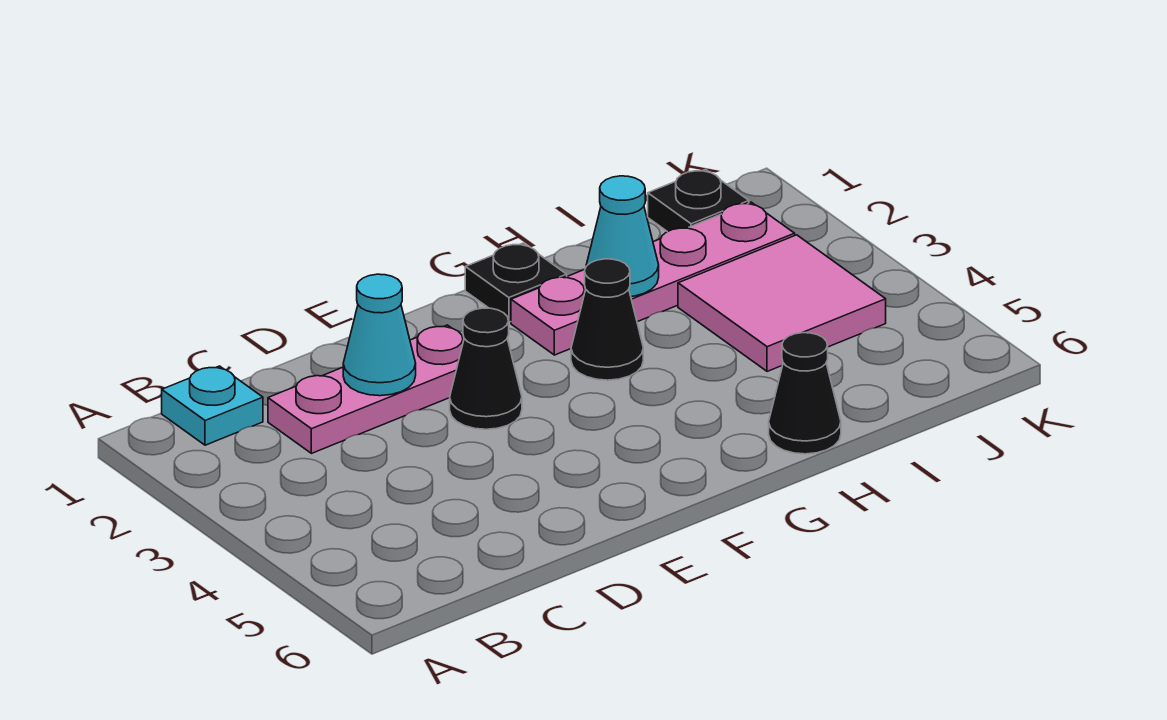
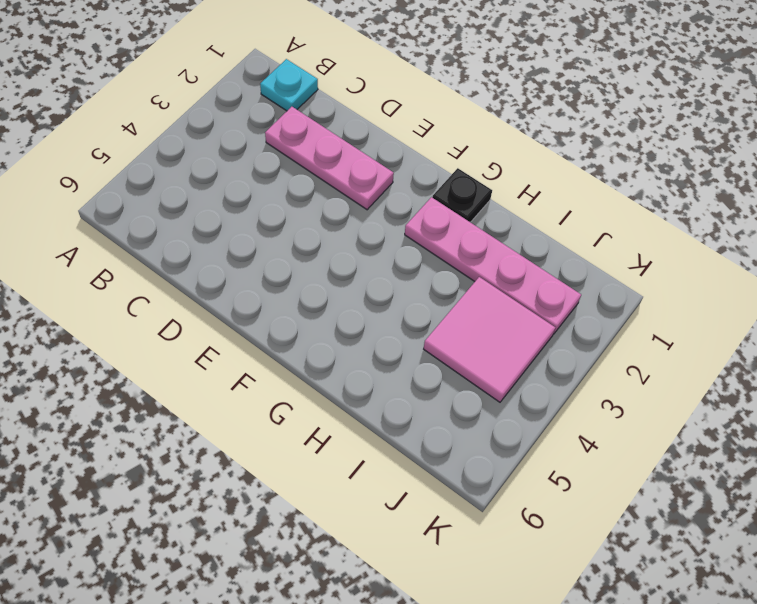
none -> black 1x1 cone [450,308,522,429]
none -> black 1x1 cone [571,259,643,380]

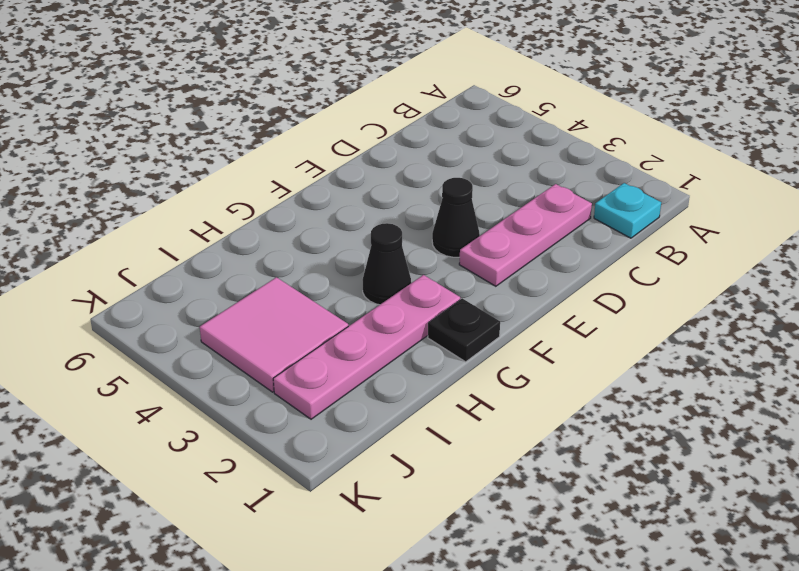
none -> black 1x1 cone [769,333,841,454]
none -> black 1x1 plate [648,169,749,232]

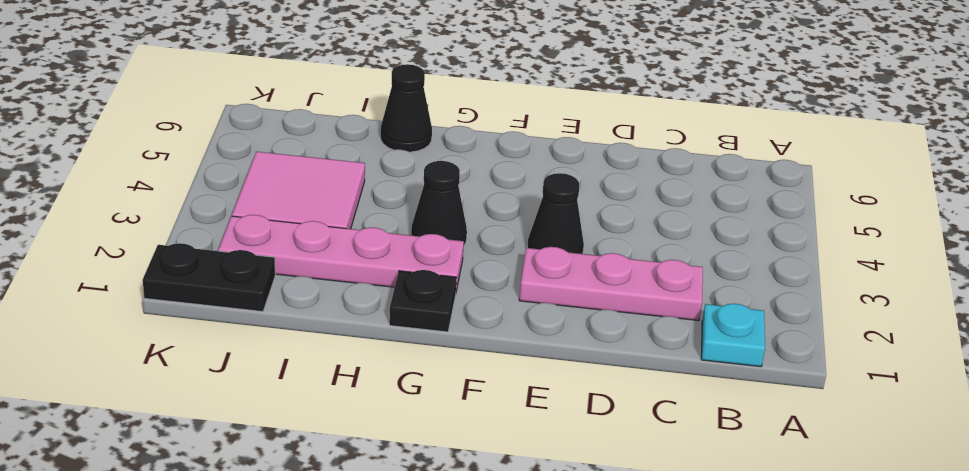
black 1x2 plate [143,243,275,312] -> black 1x1 plate [648,169,749,232]
none -> cyan 1x1 cone [343,274,416,396]
none -> cyan 1x1 cone [586,176,659,296]

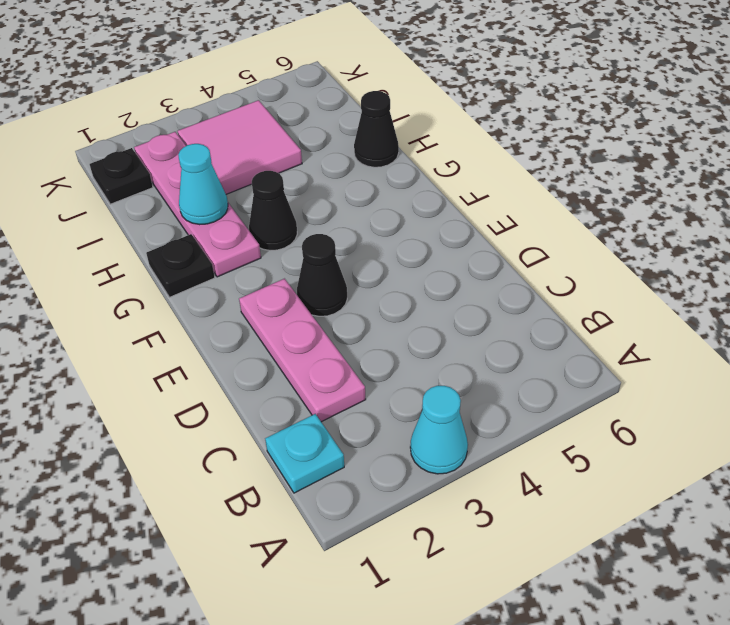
cyan 1x1 cone [410,386,468,474] -> cyan 1x1 cone moved to [343,274,416,396]

